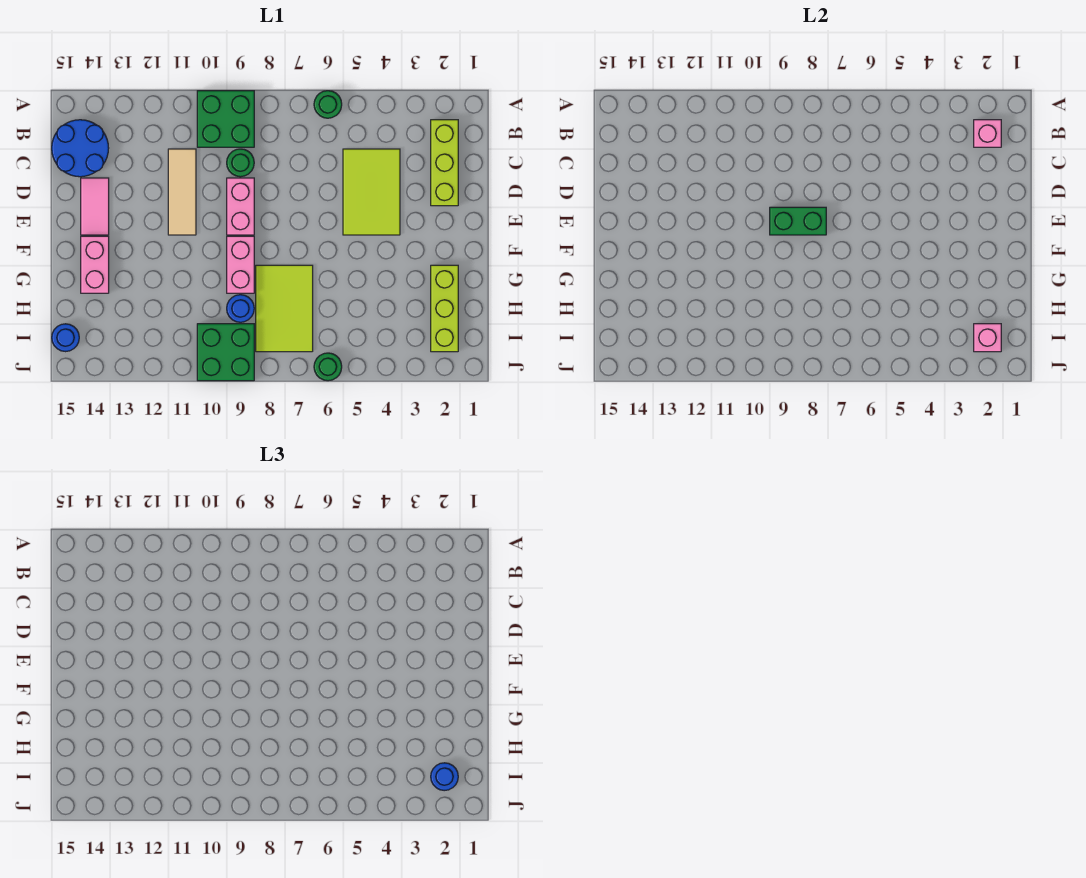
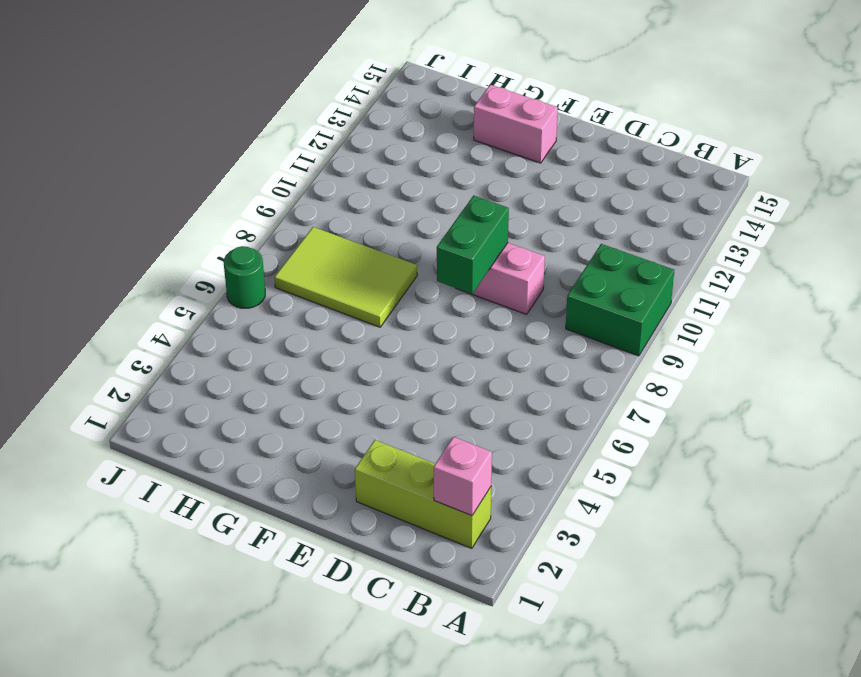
none -> green 1x1 round brick [314,91,342,118]
none -> blue 2x2 round brick [52,120,109,177]
none -> lime 2x3 tile [343,149,400,235]

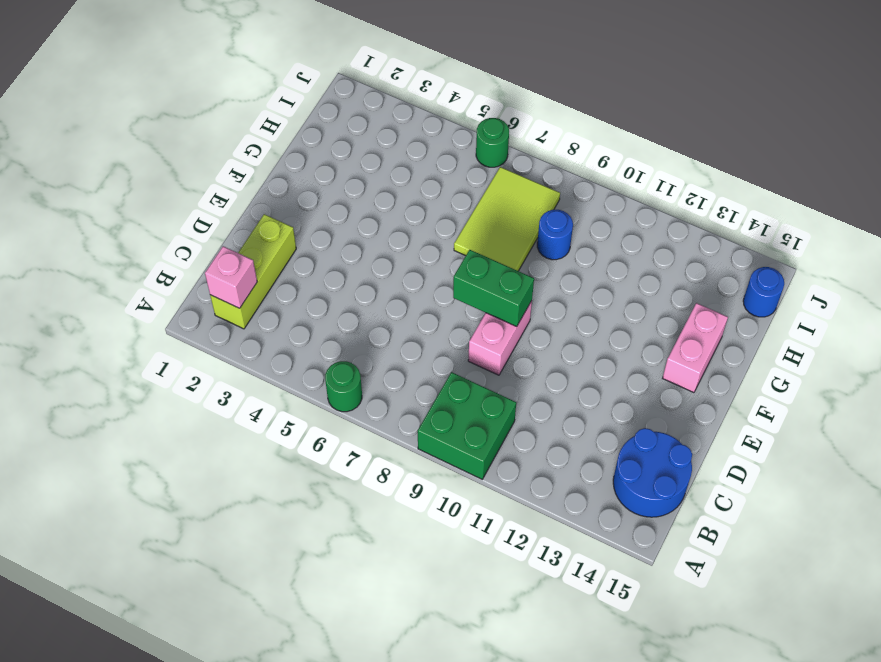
none -> lime 2x3 tile [343,149,400,235]
none -> green 1x1 round brick [227,149,254,177]
none -> tan 1x3 tile [168,149,196,235]

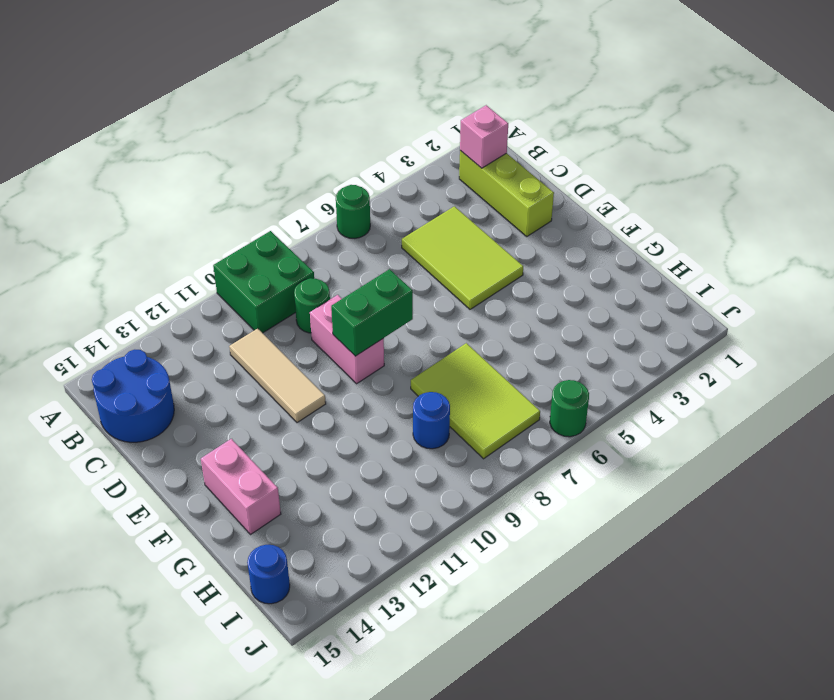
none -> pink 1x2 tile [81,178,109,235]
none -> pink 1x2 brick [227,236,254,293]
none -> lime 1x3 brick [431,265,458,352]

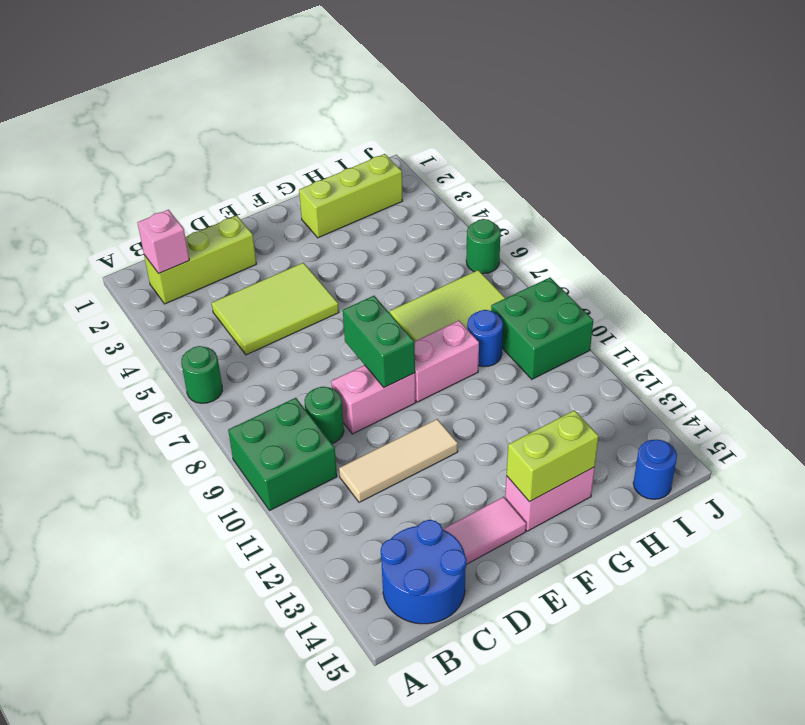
lime 1x2 brick [507,410,599,502] -> none
none -> pink 1x1 brick [974,324,1001,352]
none -> blue 1x1 round brick [431,763,458,791]

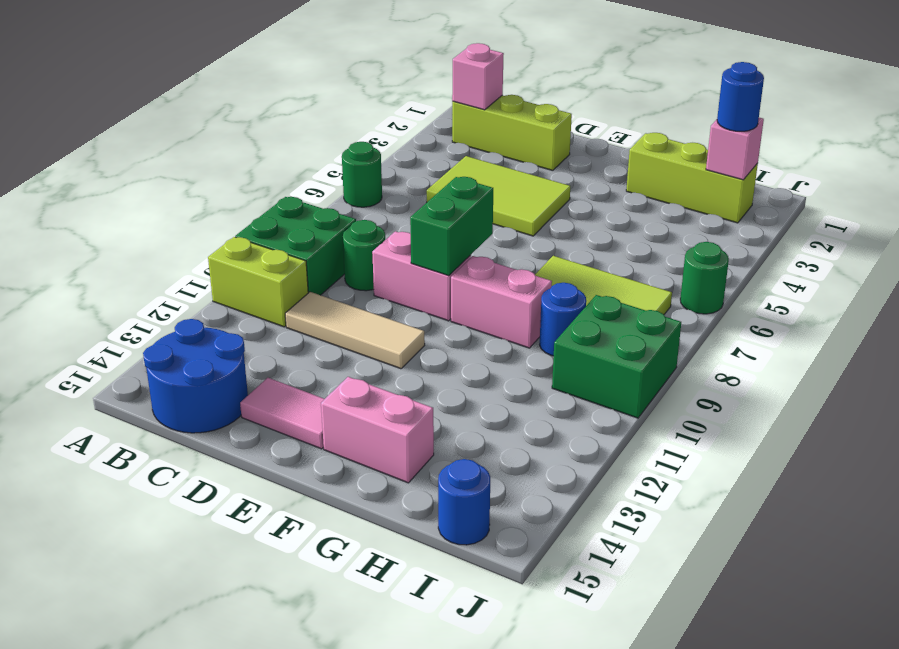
lime 1x2 brick [208,237,308,327] -> none

